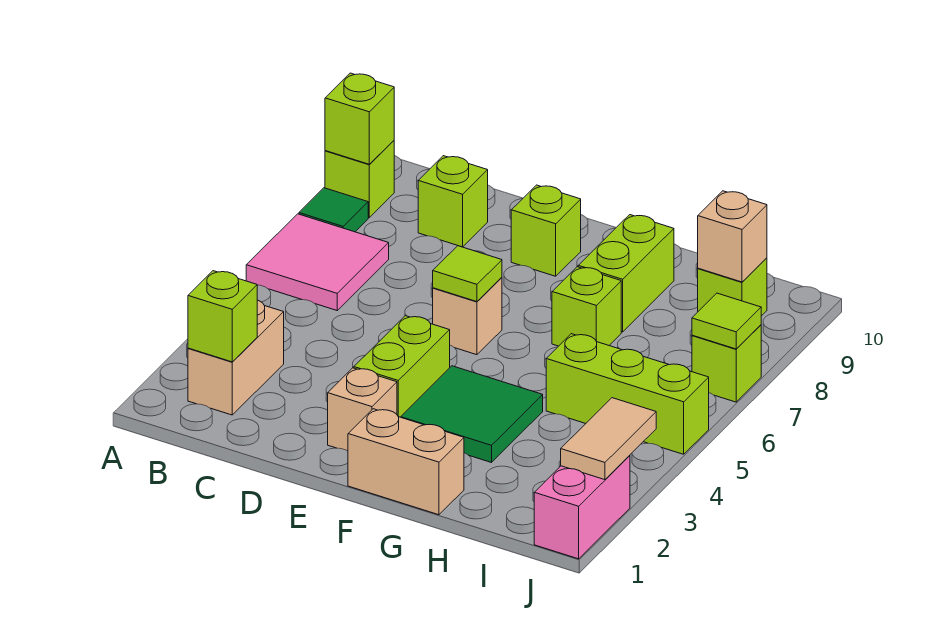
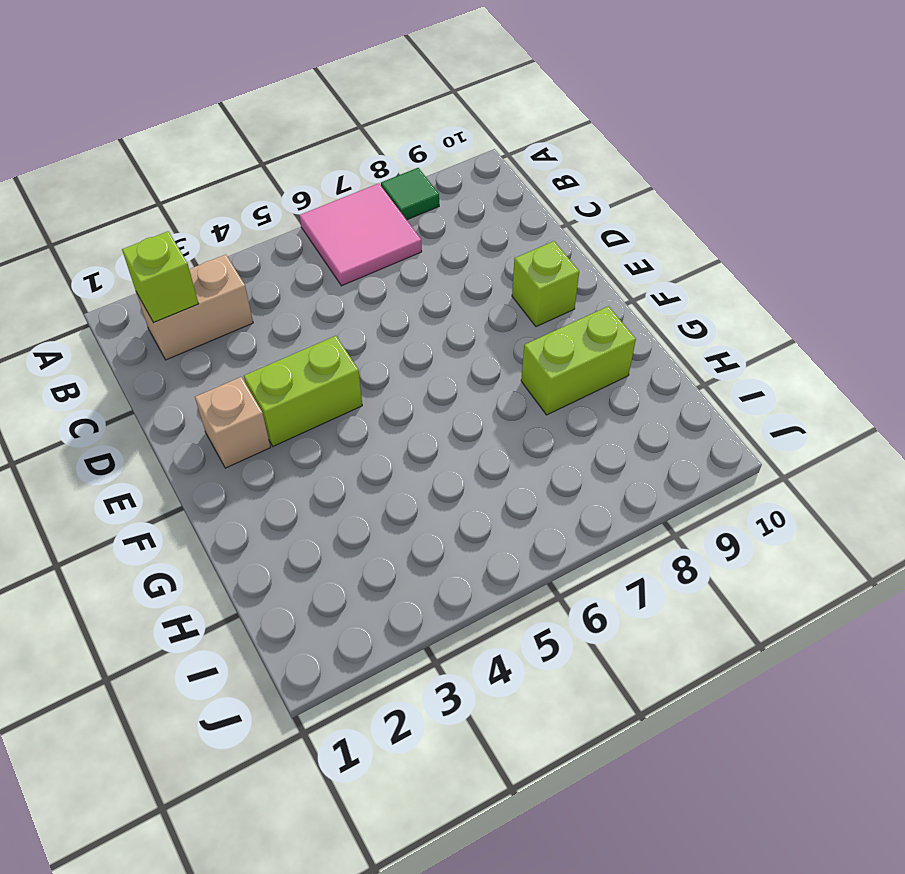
none -> lime 1x1 brick [325,141,394,217]
none -> lime 1x1 brick [418,156,488,247]
none -> tan 1x1 brick [433,277,502,355]

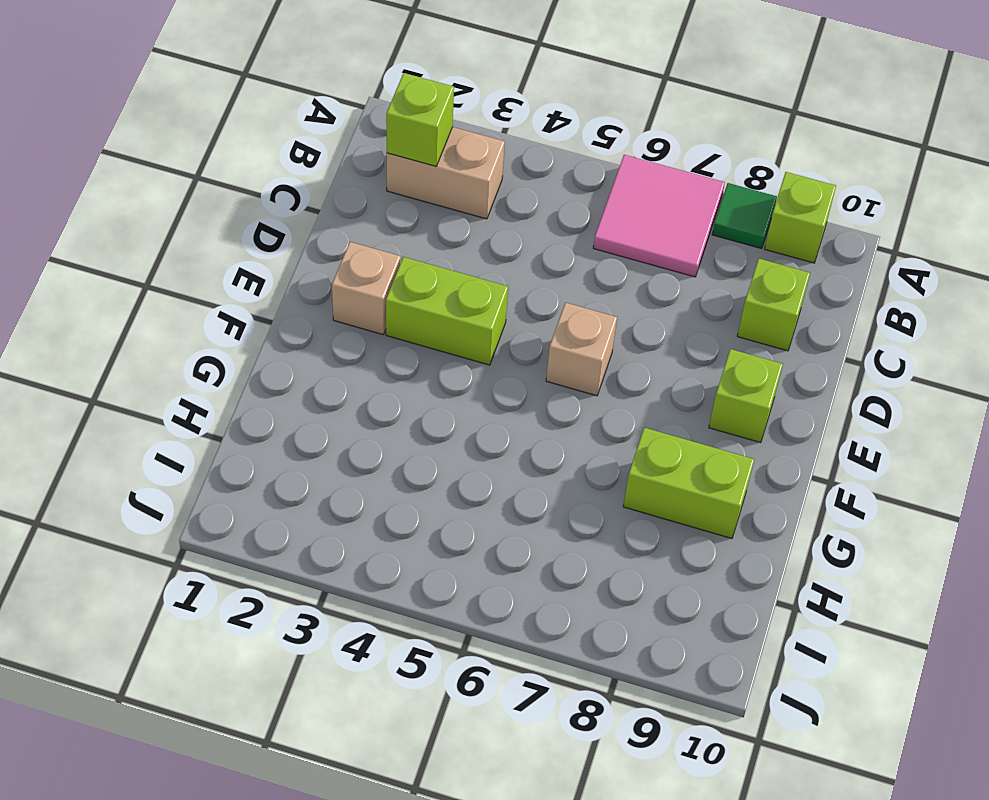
none -> tan 1x2 brick [348,409,464,515]
none -> green 2x2 tile [401,366,543,463]
none -> lime 1x1 brick [552,267,621,346]

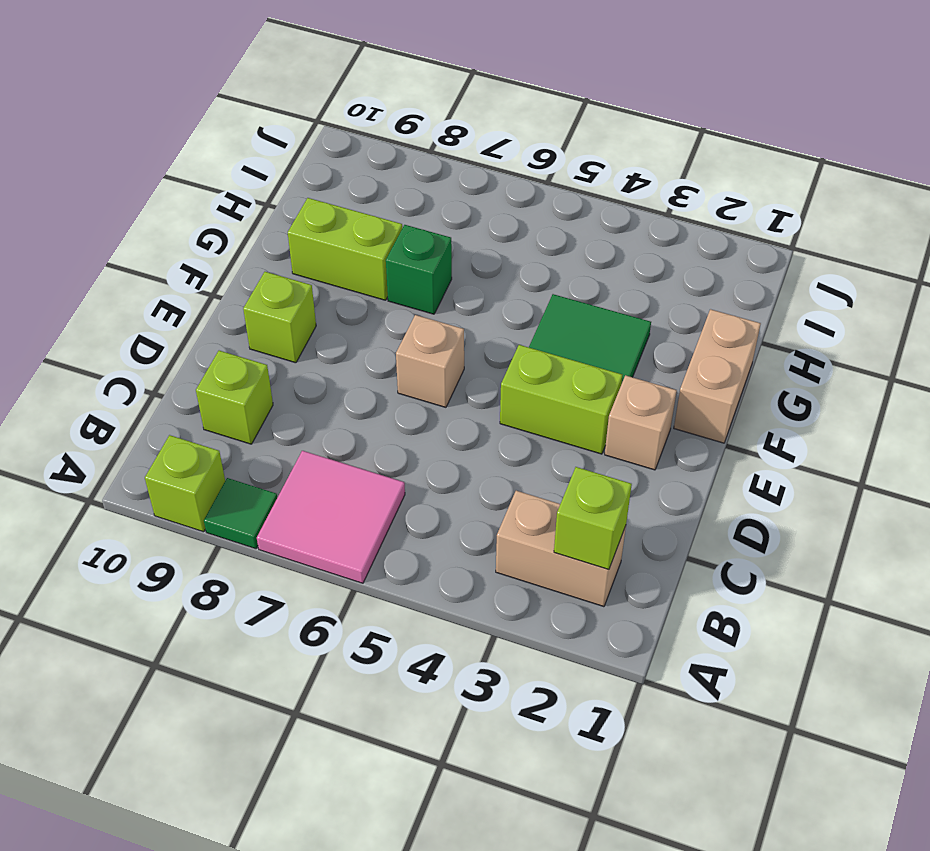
green 1x1 brick [386,225,452,314] -> lime 1x1 brick [552,267,621,346]
none -> lime 1x3 brick [546,334,709,454]
none -> lime 1x1 brick [698,258,767,316]
none -> pink 1x2 brick [534,455,630,559]

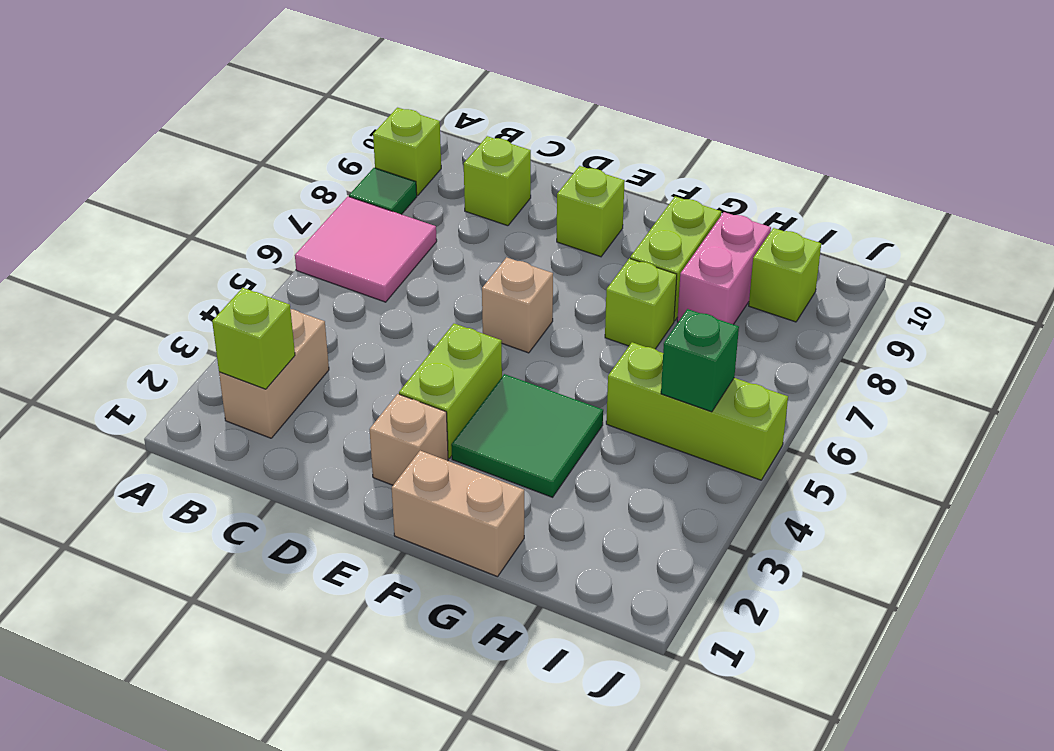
pink 1x2 brick [677,212,771,324] -> pink 1x2 brick moved to [534,455,630,559]
green 1x1 brick [661,309,739,412] -> none
none -> lime 1x1 brick [692,325,761,402]
none -> lime 1x1 brick [325,73,394,164]
none -> lime 1x1 tile [433,246,502,302]

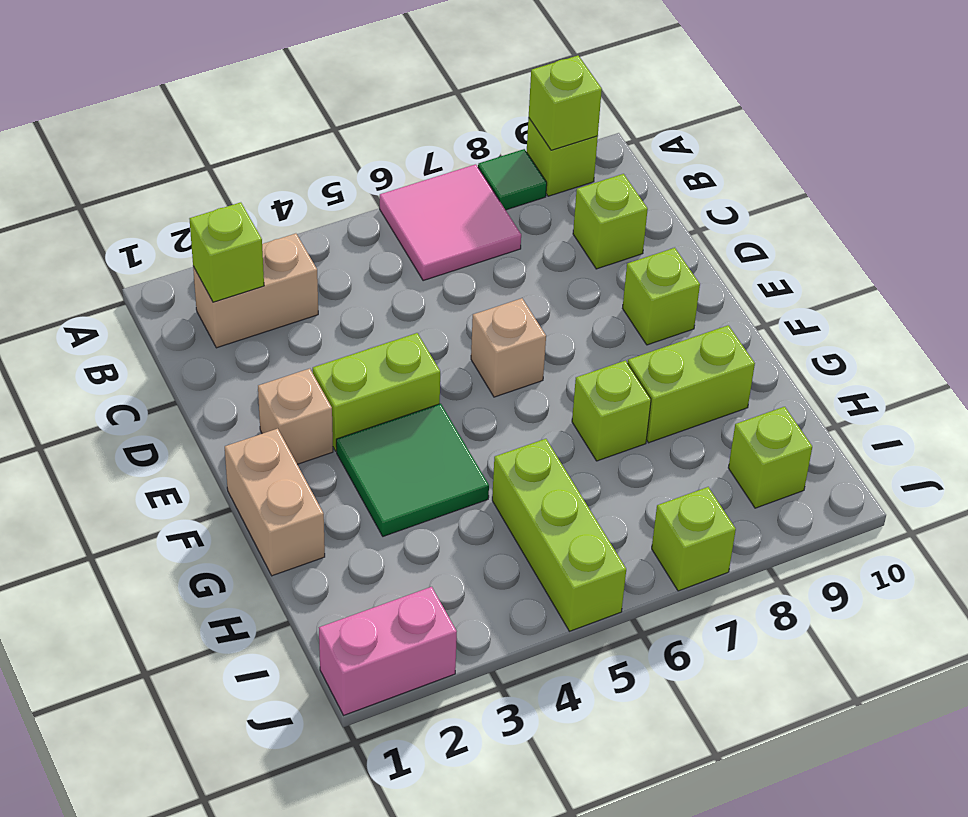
none -> lime 1x1 tile [433,246,502,302]
none -> tan 1x1 brick [698,191,767,282]
none -> tan 1x2 tile [561,398,656,480]

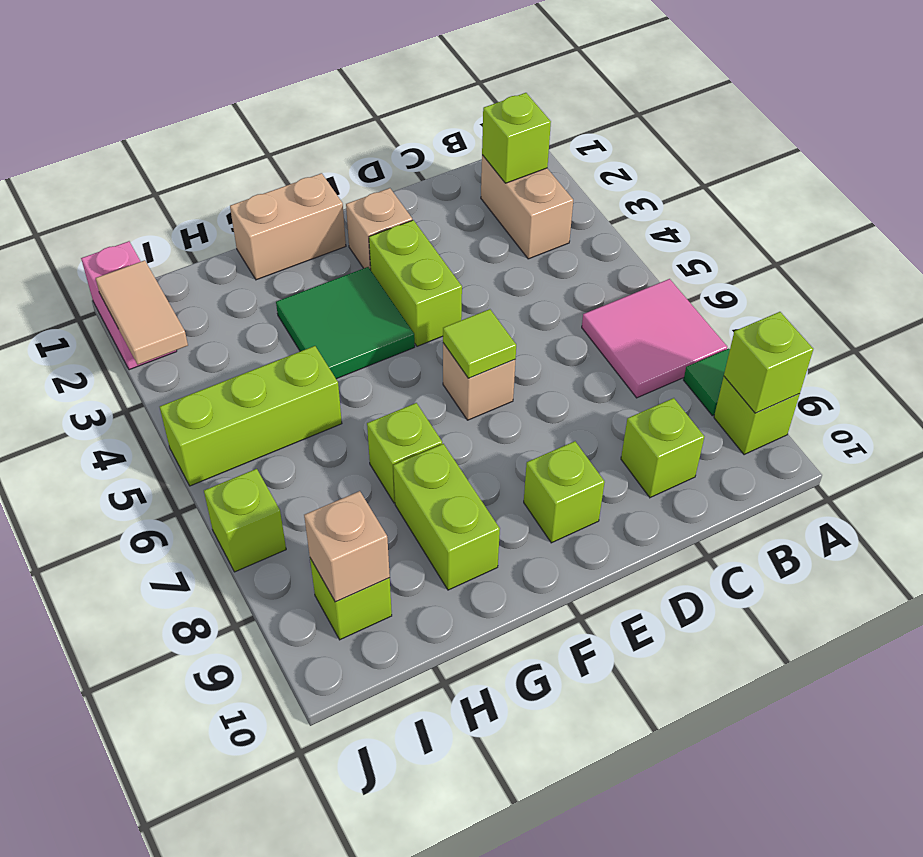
none -> lime 1x1 tile [692,293,761,349]

